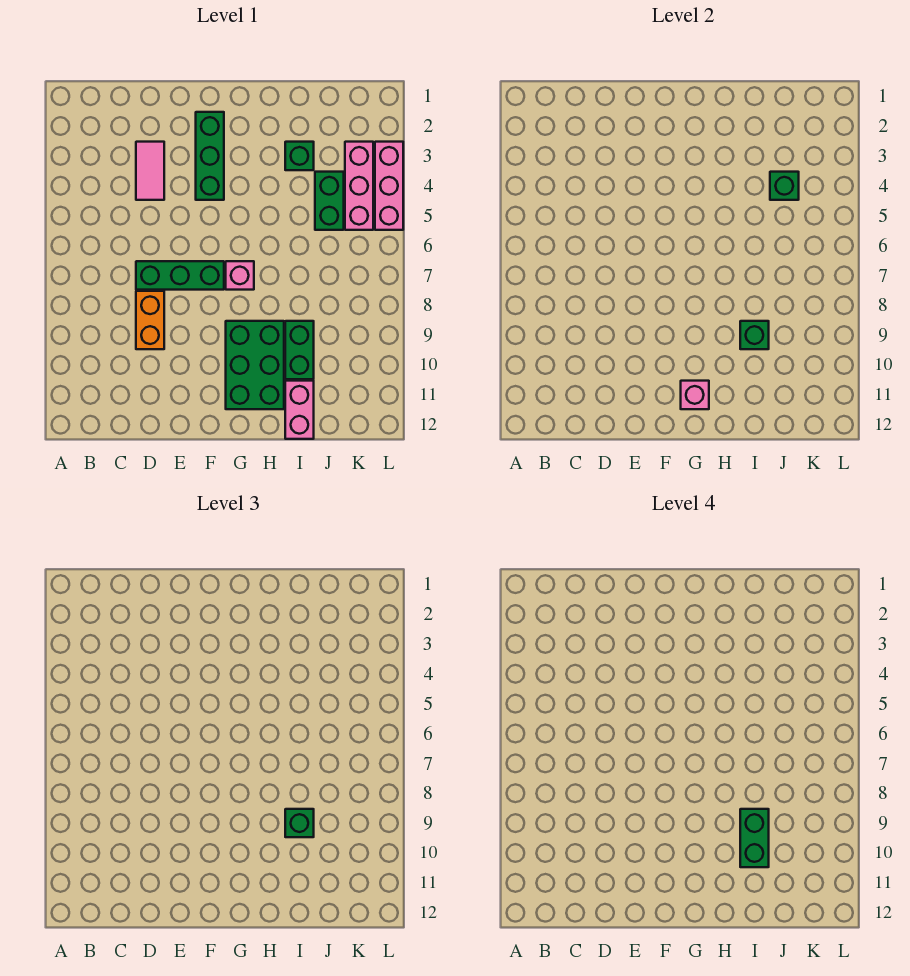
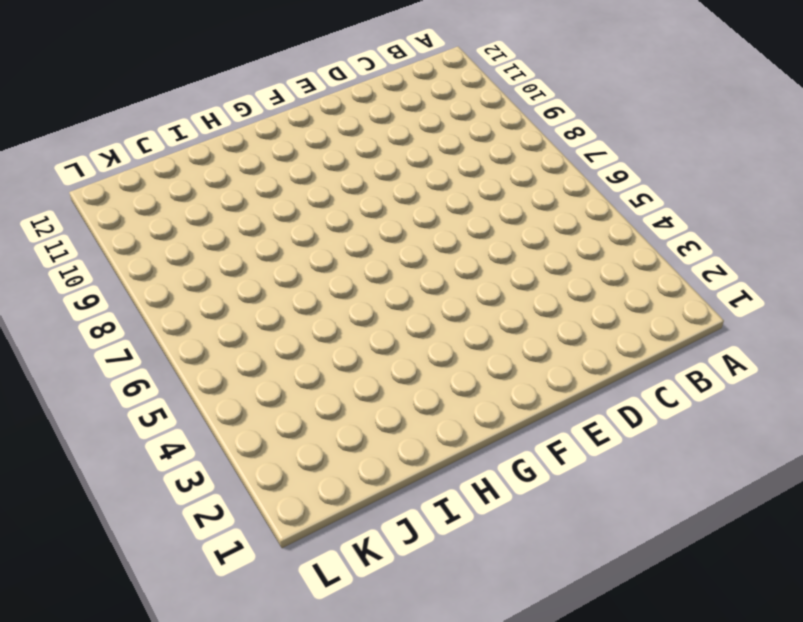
none -> pink 1x2 tile [136,142,164,200]
none -> green 1x3 brick [136,261,224,290]
none -> orange 1x2 brick [136,291,164,349]

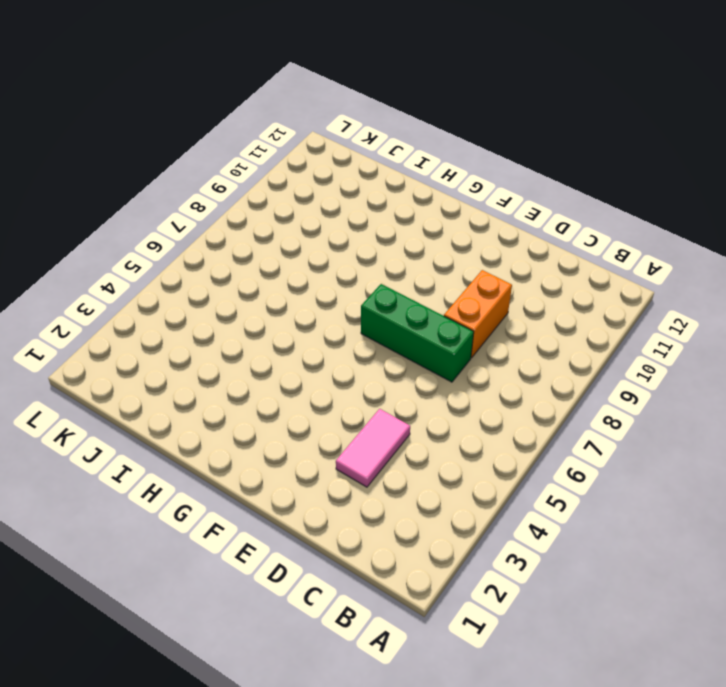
none -> green 1x3 brick [196,112,224,200]
none -> pink 1x1 brick [226,261,254,290]
none -> green 2x3 brick [226,321,284,409]

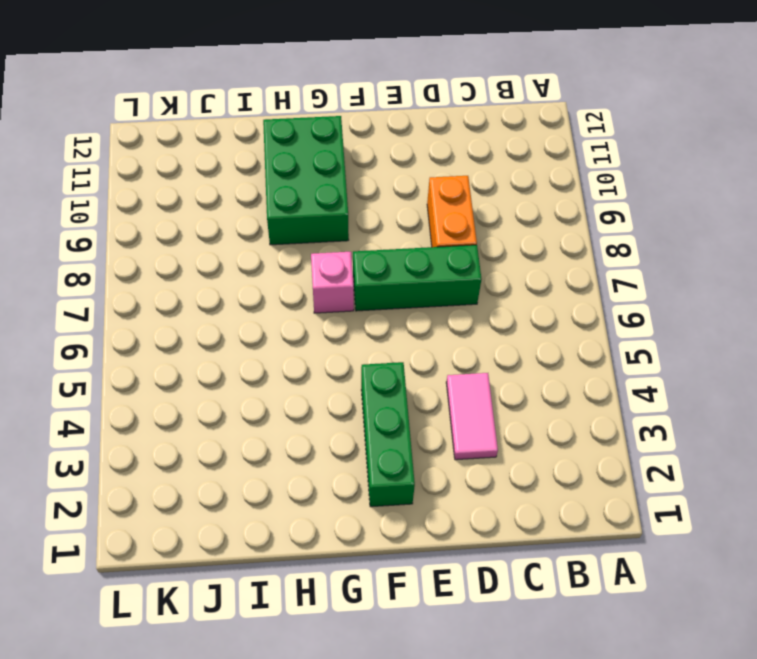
none -> green 1x1 brick [285,142,314,170]
none -> green 1x2 brick [285,321,314,379]
none -> pink 1x2 brick [285,381,314,439]

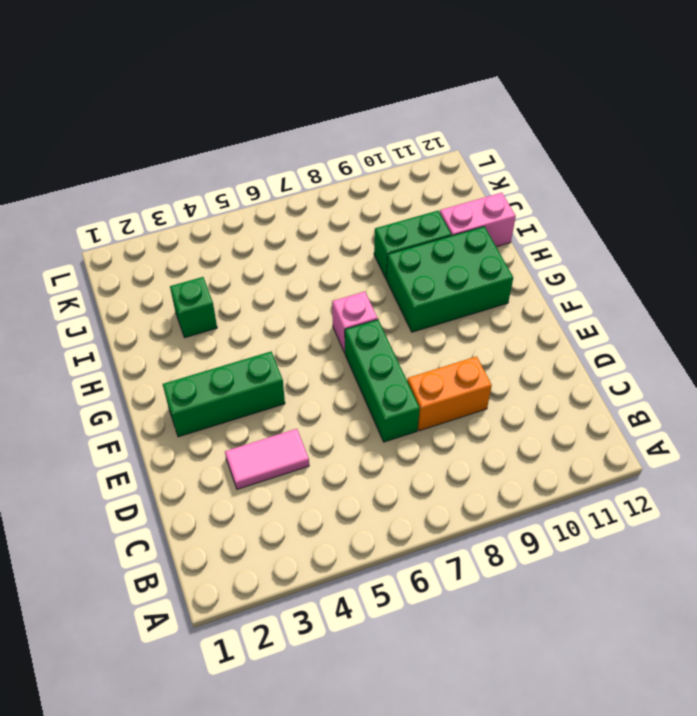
none -> green 1x2 brick [315,172,344,230]
none -> pink 1x3 brick [345,142,373,230]
none -> pink 1x3 brick [375,142,403,230]

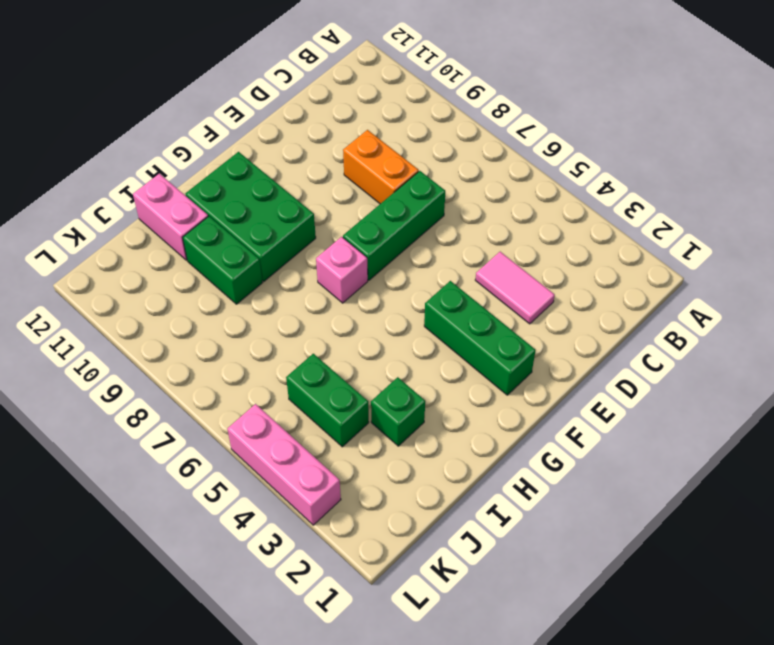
none -> pink 1x3 brick [345,142,373,230]
none -> pink 1x1 brick [681,381,709,409]
none -> green 1x1 brick [740,321,769,349]

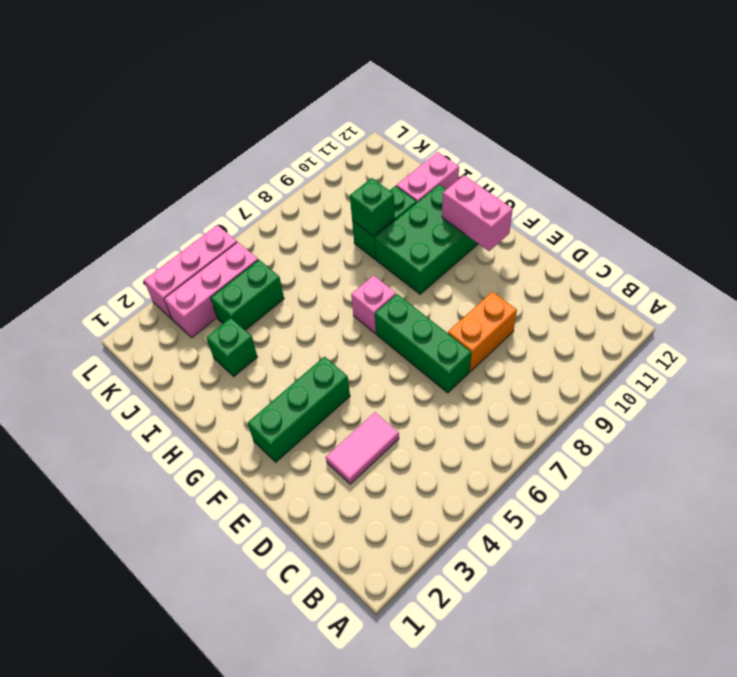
pink 1x2 brick [442,175,513,251] -> pink 1x1 brick [681,381,709,409]
none -> green 1x1 brick [770,172,799,200]
none -> green 1x1 brick [285,809,314,837]
none -> green 1x2 brick [740,809,769,867]

